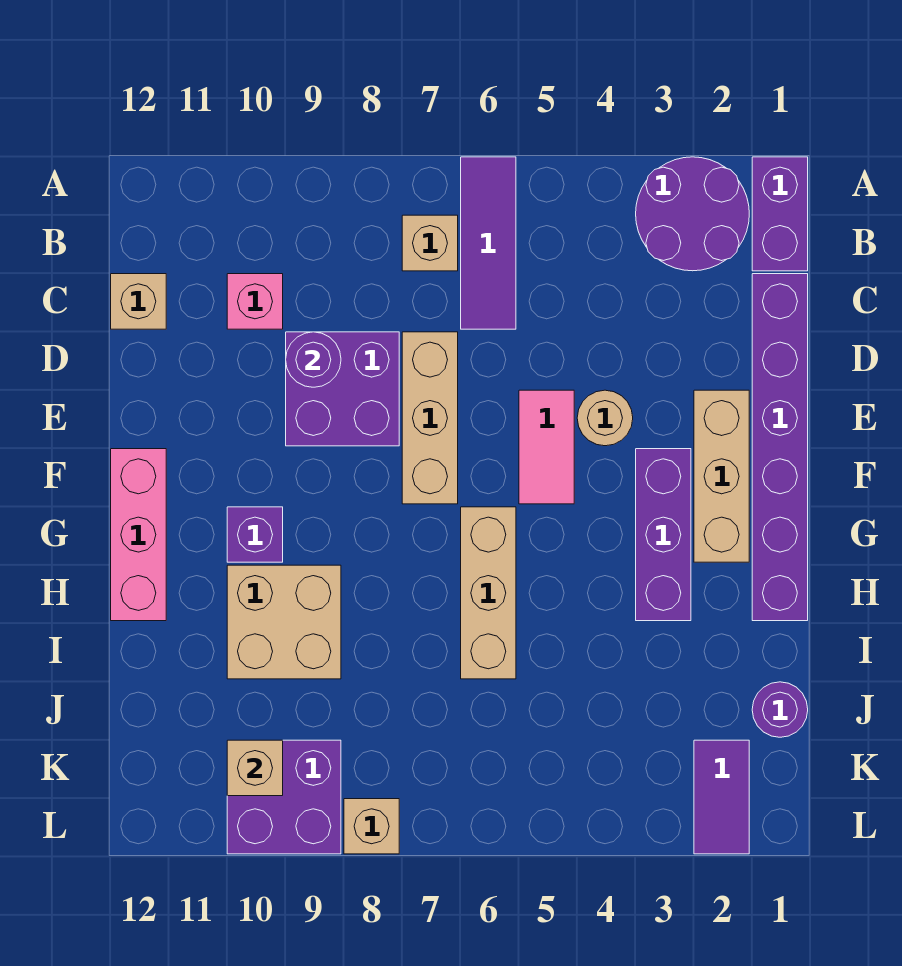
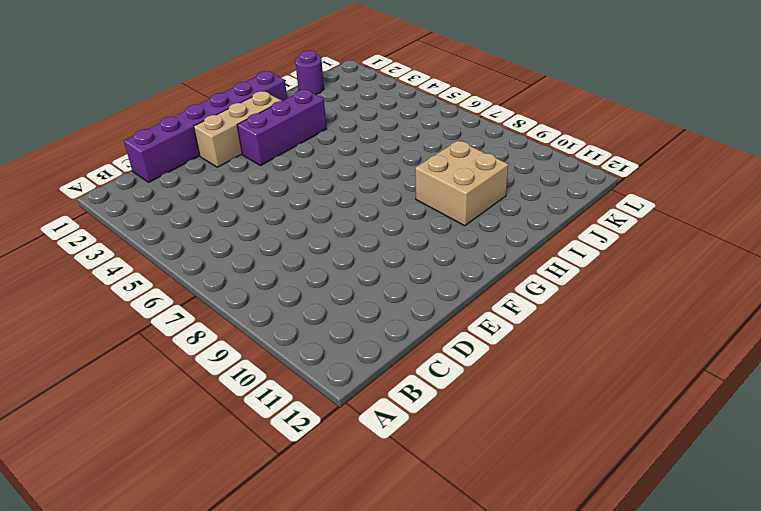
none -> purple 1x2 brick [752,157,808,271]
none -> purple 2x2 round brick [636,157,749,271]
none -> purple 1x3 tile [461,157,516,329]

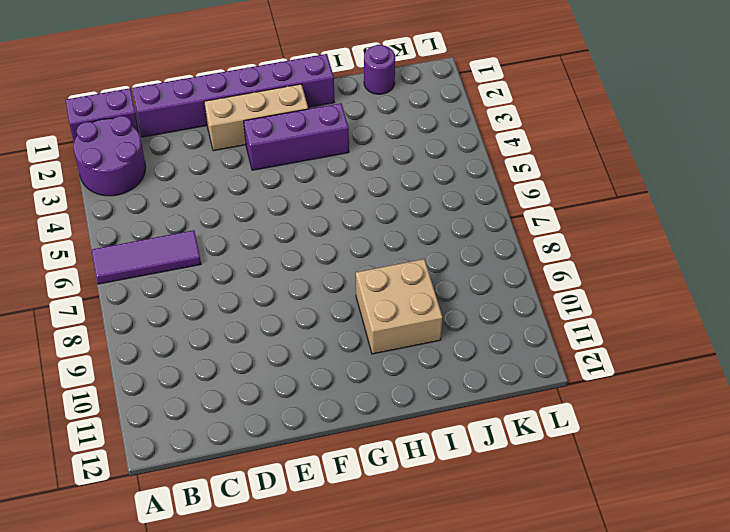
none -> tan 1x1 brick [402,215,458,271]
none -> pink 1x1 brick [227,274,283,329]
none -> tan 1x1 brick [111,274,166,329]

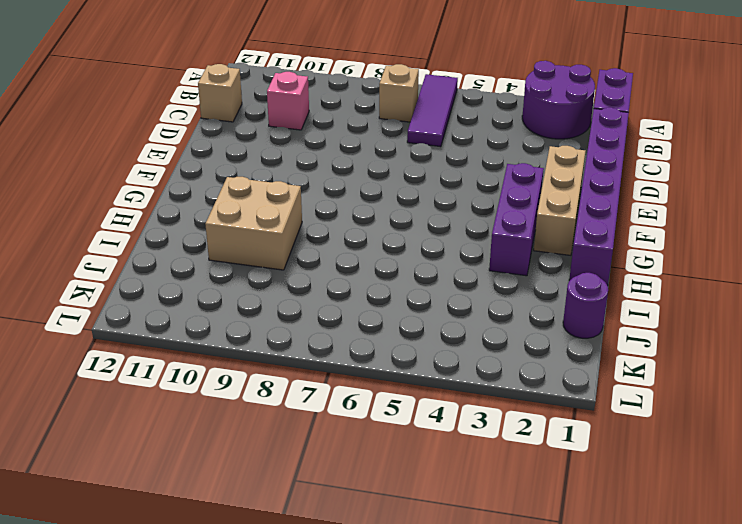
none -> tan 1x3 brick [402,332,458,504]
none -> purple 2x2 brick [286,332,399,446]
none -> tan 1x1 round brick [577,390,633,446]

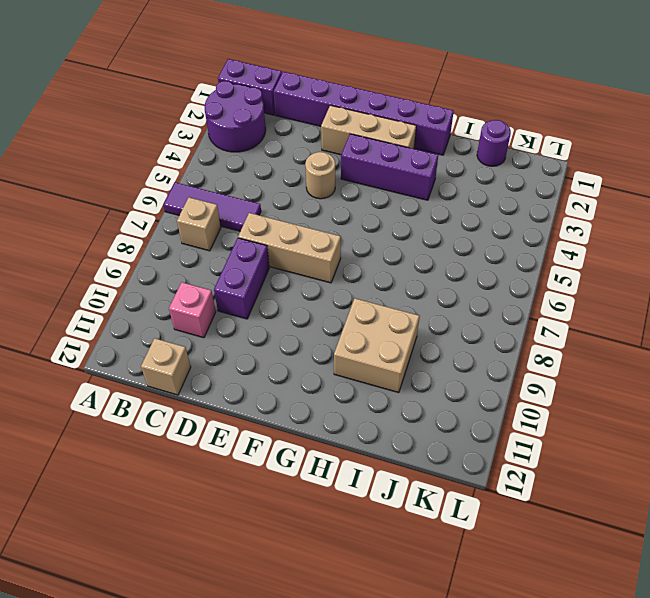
purple 1x2 brick [214,238,269,319] -> purple 2x2 brick [286,332,399,446]
none -> pink 1x2 tile [519,390,574,504]
none -> pink 1x3 brick [111,449,166,621]
none -> tan 1x3 brick [461,507,516,679]

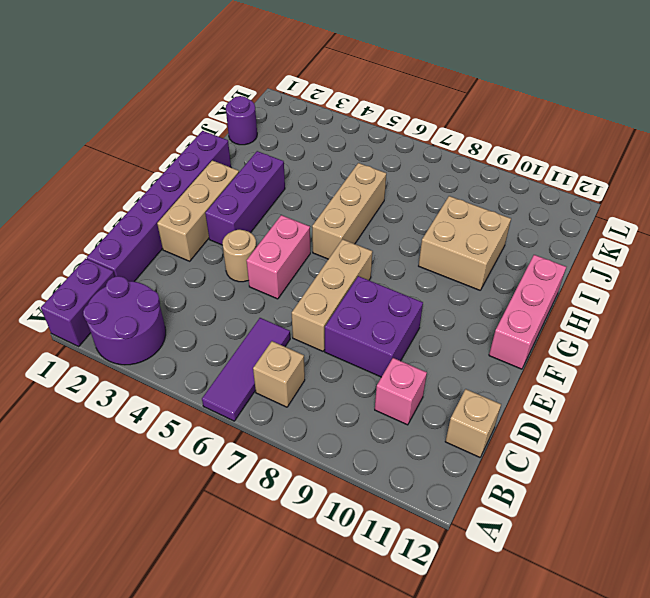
pink 1x2 brick [246,215,310,299] -> pink 1x2 tile [519,390,574,504]
none -> purple 1x1 brick [227,507,283,562]
none -> purple 1x2 tile [694,740,749,854]
none -> purple 2x2 brick [227,740,341,854]

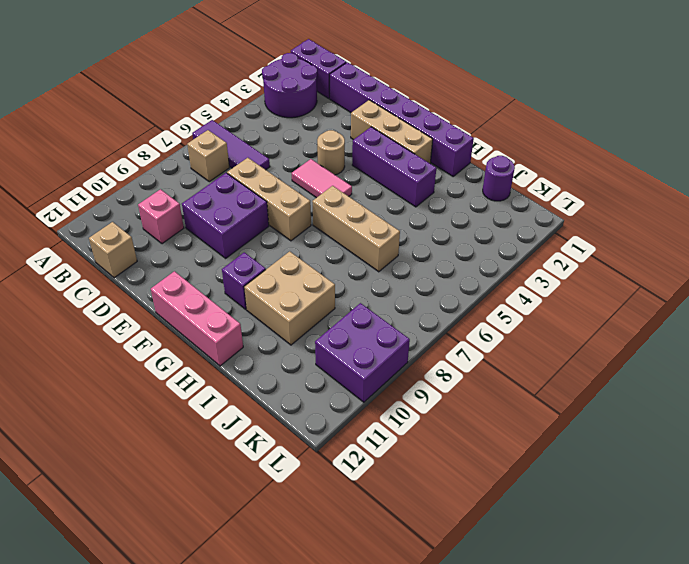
none -> purple 1x2 tile [694,740,749,854]
none -> tan 1x1 brick [344,799,399,854]
none -> purple 1x1 round brick [286,332,341,387]

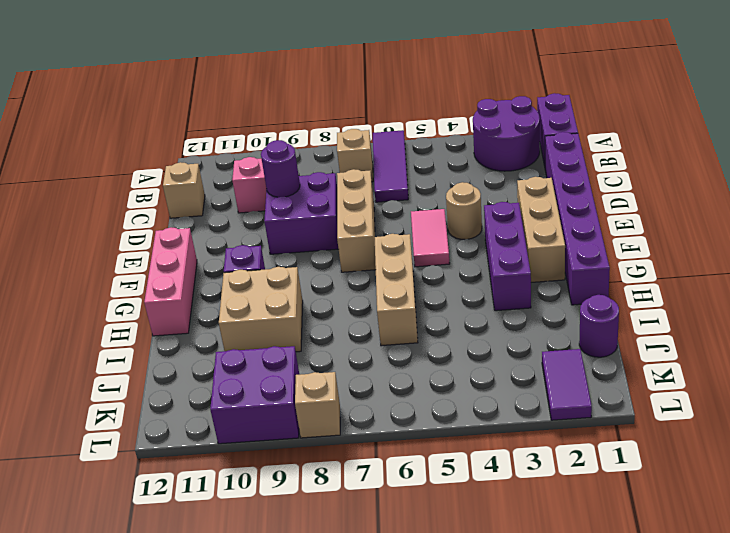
none -> tan 1x1 brick [227,740,283,796]

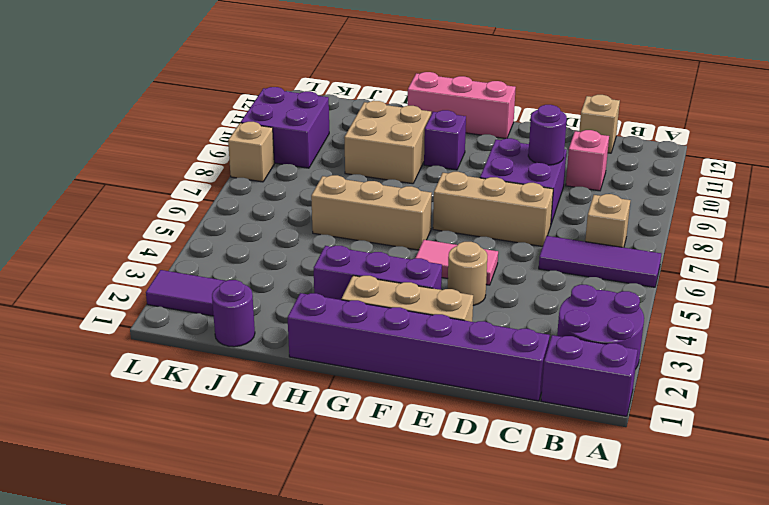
none -> tan 1x1 brick [227,740,283,796]

